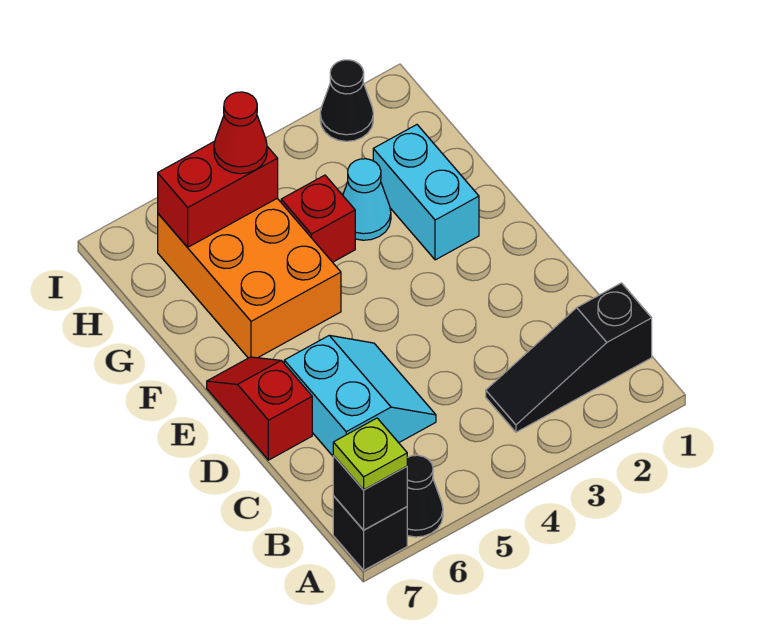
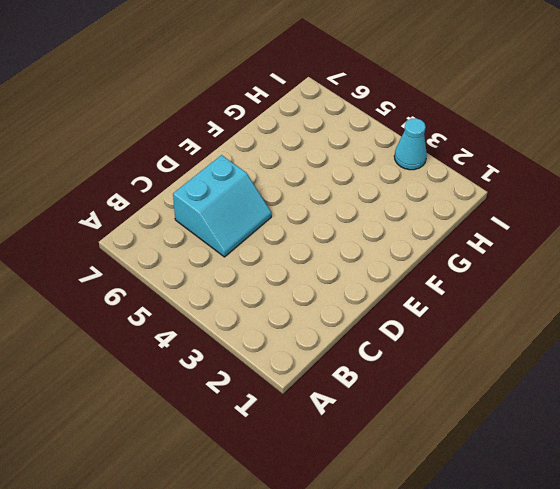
cyan 1x1 cone [394,118,427,170] -> cyan 1x1 cone moved to [343,159,391,240]
none -> black 1x1 cone [407,455,443,537]
none -> black 1x1 brick [333,496,407,570]
none -> black 1x3 slope [486,283,652,432]

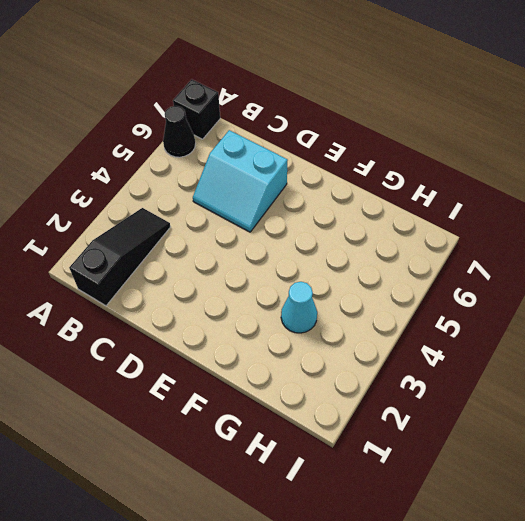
none -> red 1x2 slope [207,357,312,460]
none -> cyan 1x2 brick [373,125,479,260]
none -> orange 2x3 brick [158,198,341,358]

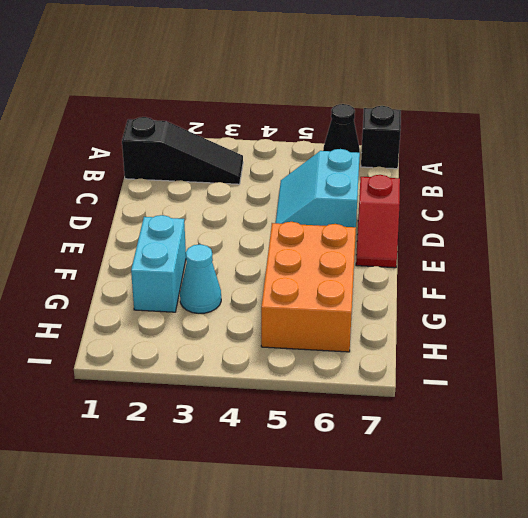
none -> red 1x1 brick [281,175,355,262]
none -> black 1x1 cone [320,60,373,141]
none -> black 1x1 brick [333,456,407,530]

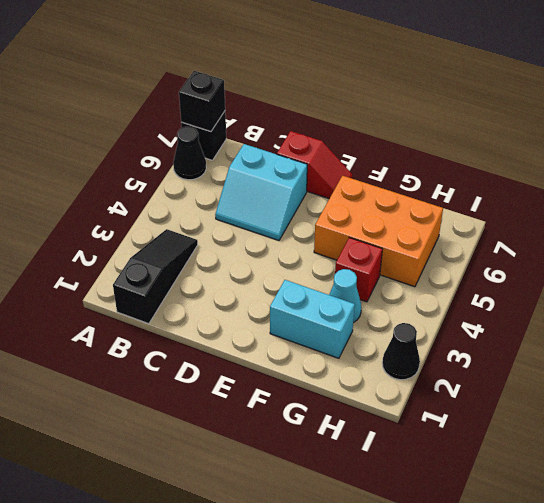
none -> red 1x2 brick [158,141,278,247]
none -> lime 1x1 plate [333,418,407,490]
none -> red 1x1 cone [214,92,267,174]

